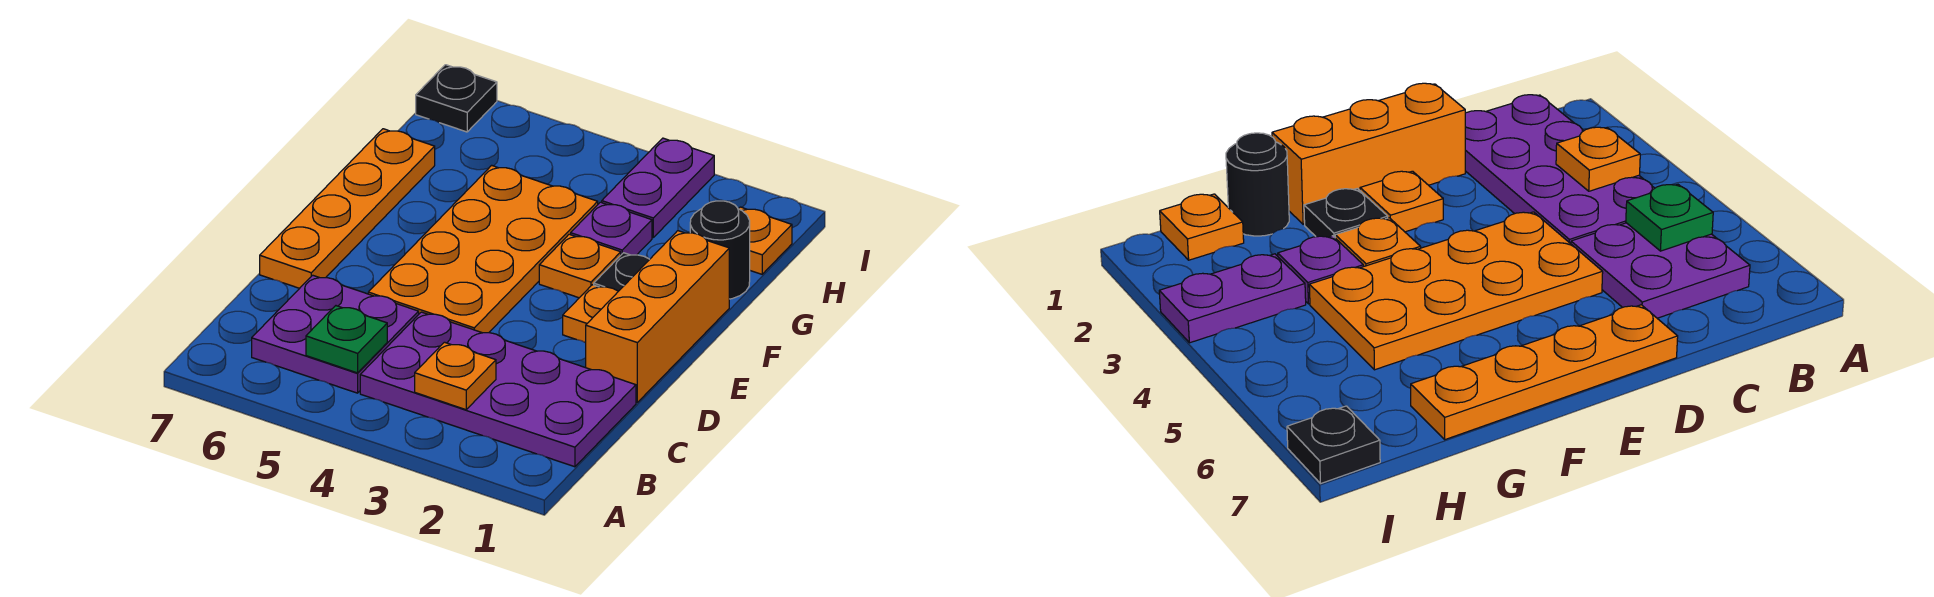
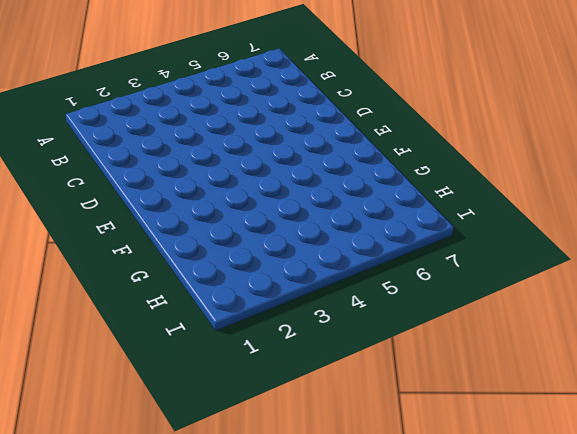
none -> purple 2x4 plate [360,312,636,467]
none -> purple 2x2 plate [252,275,419,393]
none -> orange 1x3 brick [586,231,729,402]

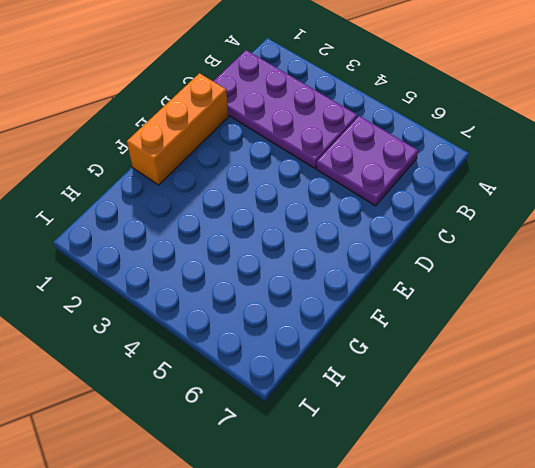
none -> orange 2x4 plate [368,165,598,333]
none -> orange 1x4 plate [260,129,435,288]
none -> orange 1x1 plate [563,285,618,343]

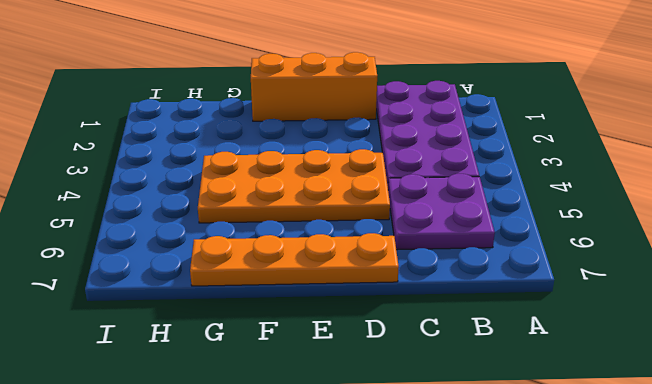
none -> orange 1x1 plate [563,285,618,343]
none -> black 1x1 plate [594,253,650,291]
none -> orange 1x1 plate [539,234,621,298]

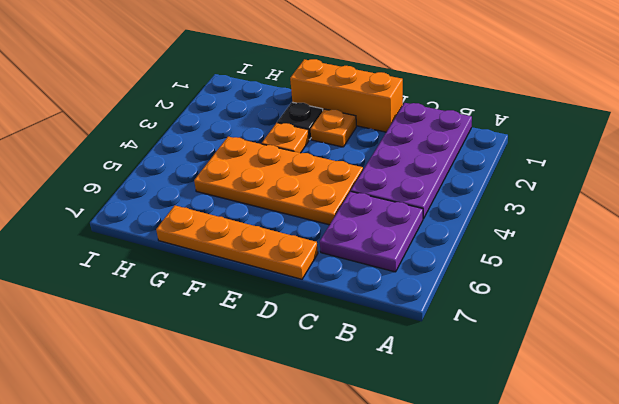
none -> black 1x1 round brick [690,201,750,299]
none -> purple 1x1 plate [571,202,652,255]
none -> orange 1x1 plate [739,207,792,274]

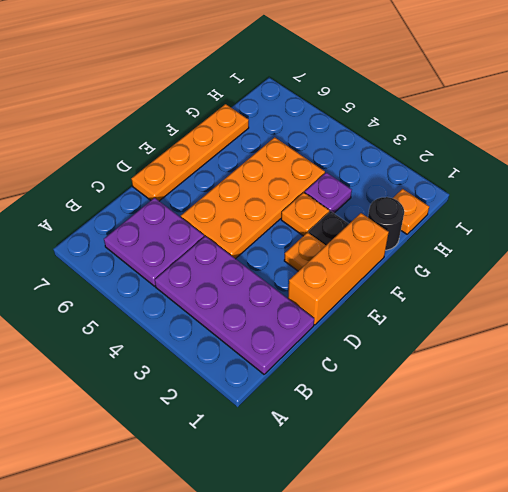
none -> purple 1x2 plate [602,138,714,237]
none -> black 1x1 plate [416,65,497,132]
none -> orange 1x1 plate [415,342,496,410]

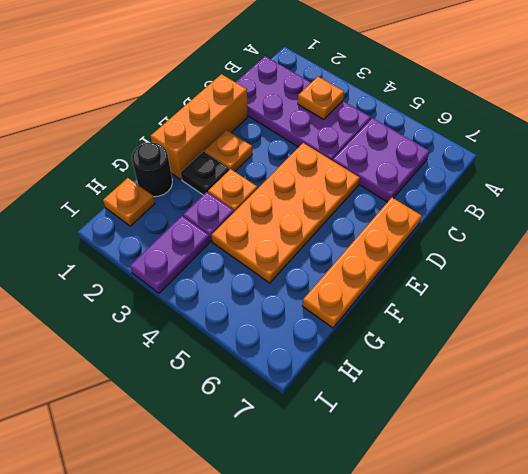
none -> black 1x1 plate [416,65,497,132]
none -> green 1x1 plate [306,306,387,373]

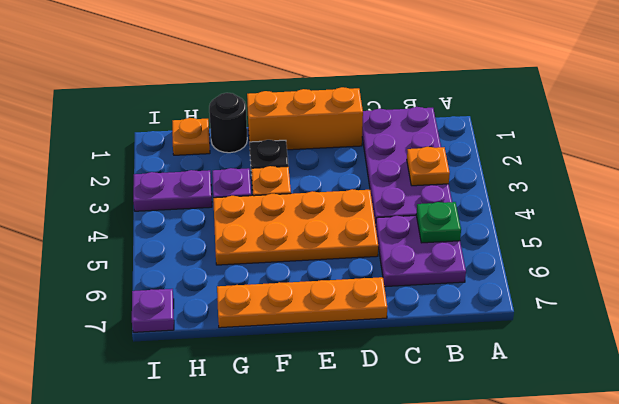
purple 1x1 plate [132,289,174,332] -> black 1x1 plate [416,65,497,132]
none -> orange 1x1 plate [563,285,618,343]

